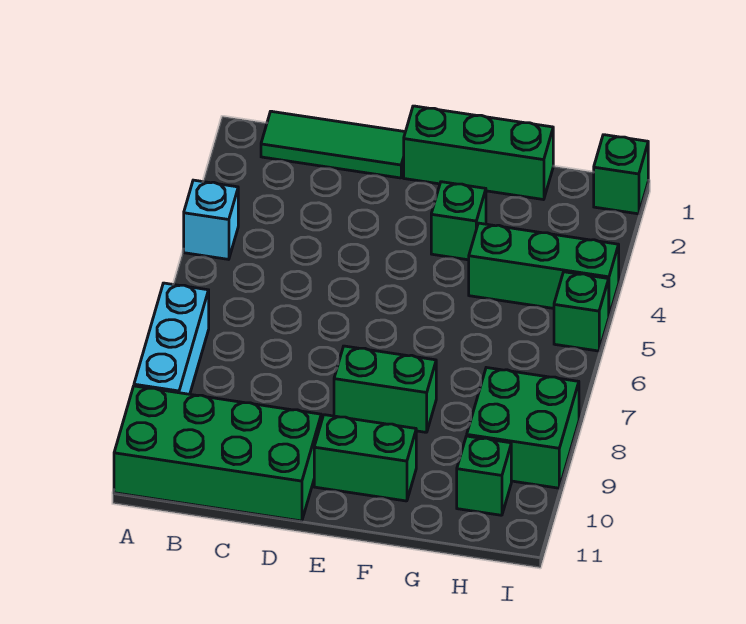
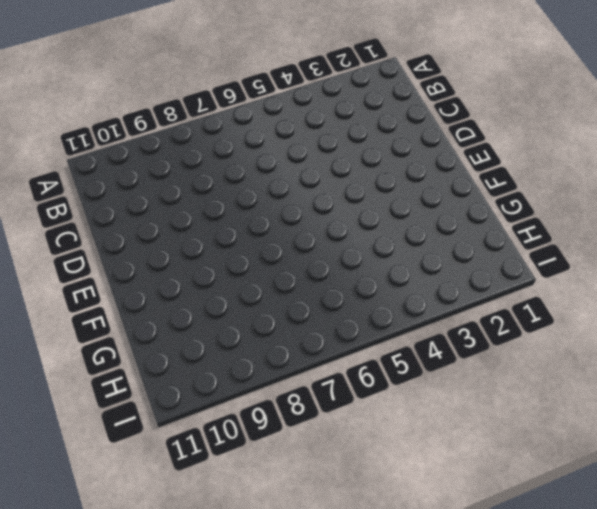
none -> cyan 1x1 brick [184,180,238,259]
none -> cyan 1x3 brick [134,283,209,394]
none -> green 2x4 brick [114,386,321,521]

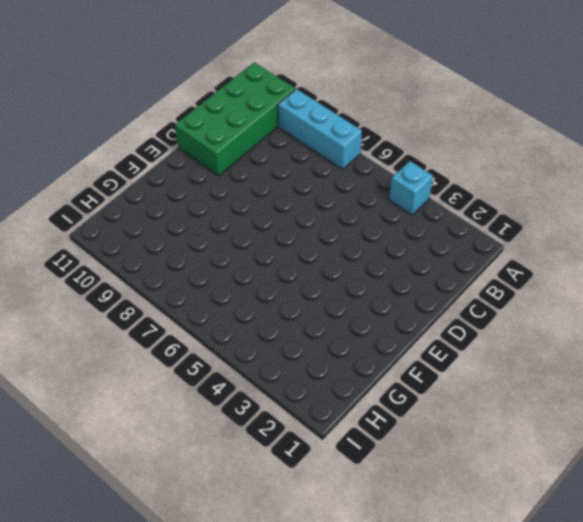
none -> green 1x3 tile [261,111,405,178]
none -> green 1x3 brick [404,106,553,200]
none -> green 1x2 brick [334,346,436,432]

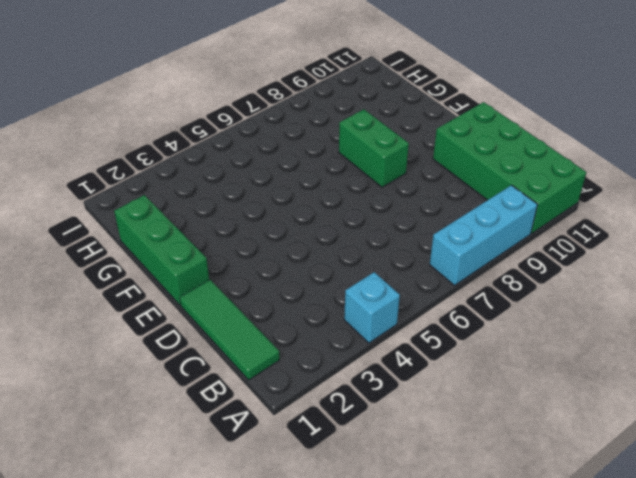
none -> green 1x2 brick [314,415,416,501]
none -> green 1x1 brick [431,182,486,260]
none -> green 1x3 brick [469,223,619,316]

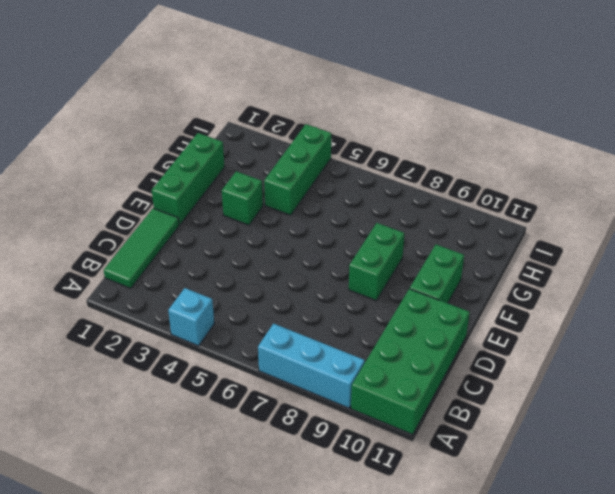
none -> green 2x2 brick [467,368,579,488]
none -> green 1x1 brick [457,436,511,515]
none -> green 1x1 brick [594,135,648,214]

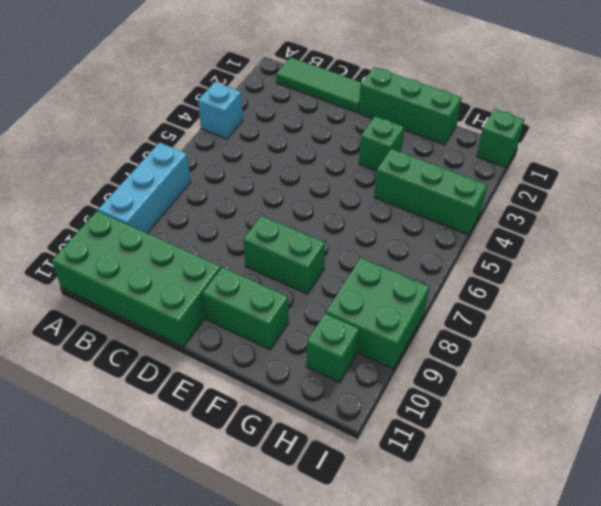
none -> green 1x1 brick [554,272,609,351]

